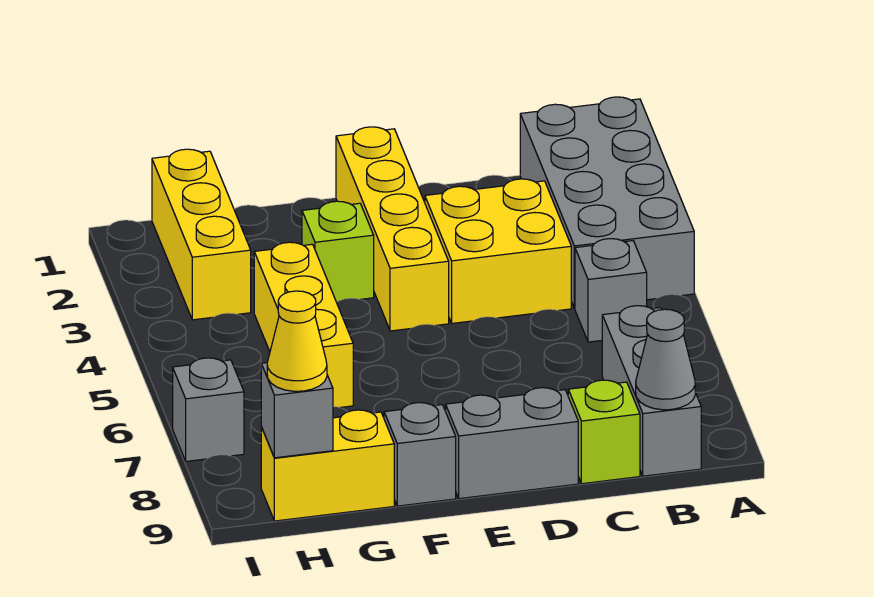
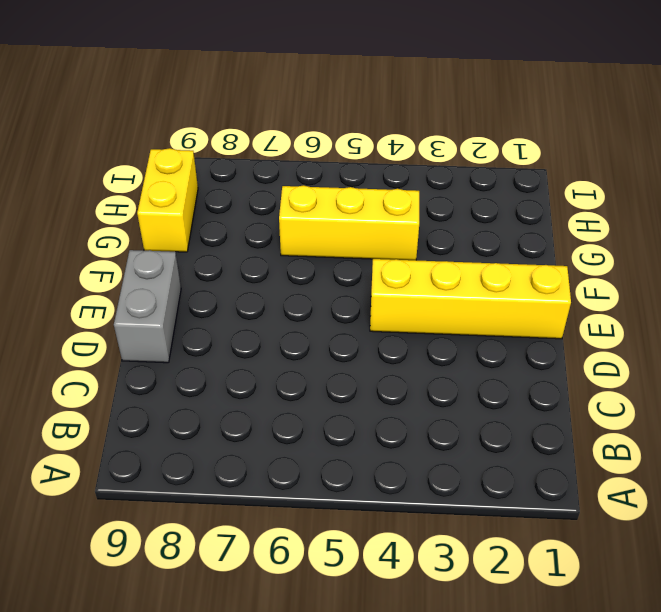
none -> grey 2x4 brick [520,97,694,308]
none -> grey 1x1 brick [575,239,647,342]
none -> grey 1x3 brick [602,306,701,476]

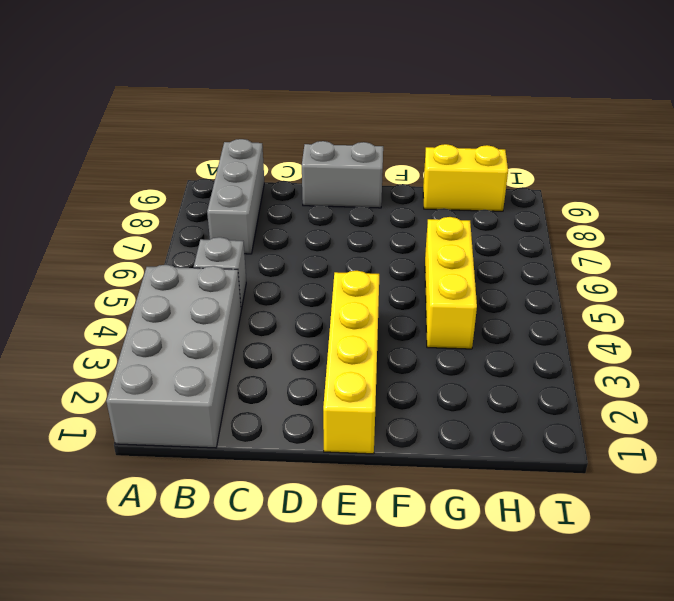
none -> yellow 2x2 brick [425,179,571,323]
none -> lime 1x1 brick [568,380,640,484]
none -> lime 1x1 brick [302,201,374,302]

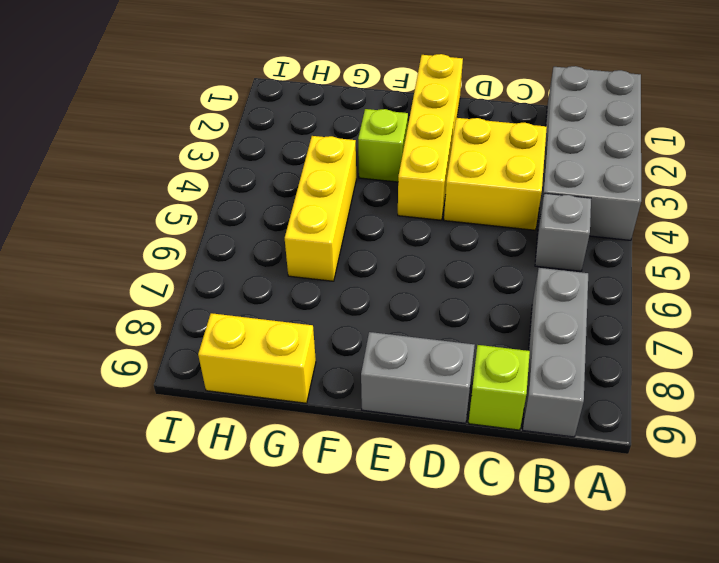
none -> grey 1x1 brick [384,403,456,506]
none -> yellow 1x3 brick [152,149,251,320]
none -> grey 1x1 brick [173,358,244,461]

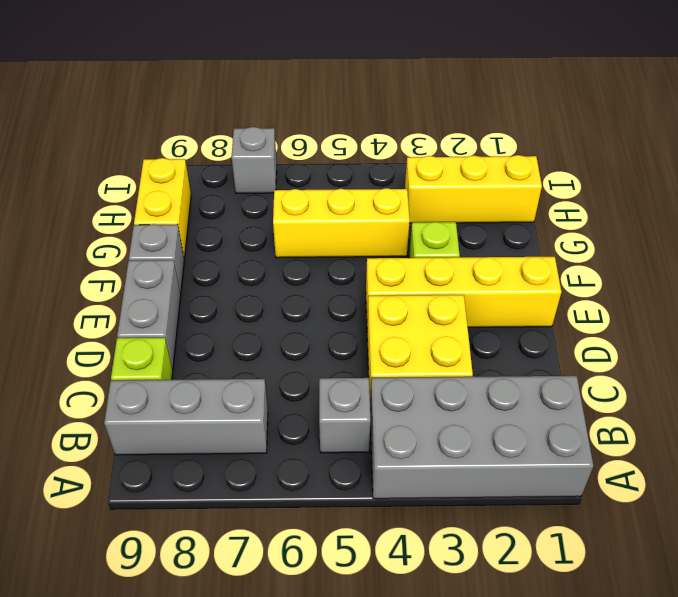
none -> grey 1x1 cone [636,309,695,410]
none -> grey 1x1 brick [261,363,333,458]
none -> yellow 1x1 cone [267,291,327,391]

